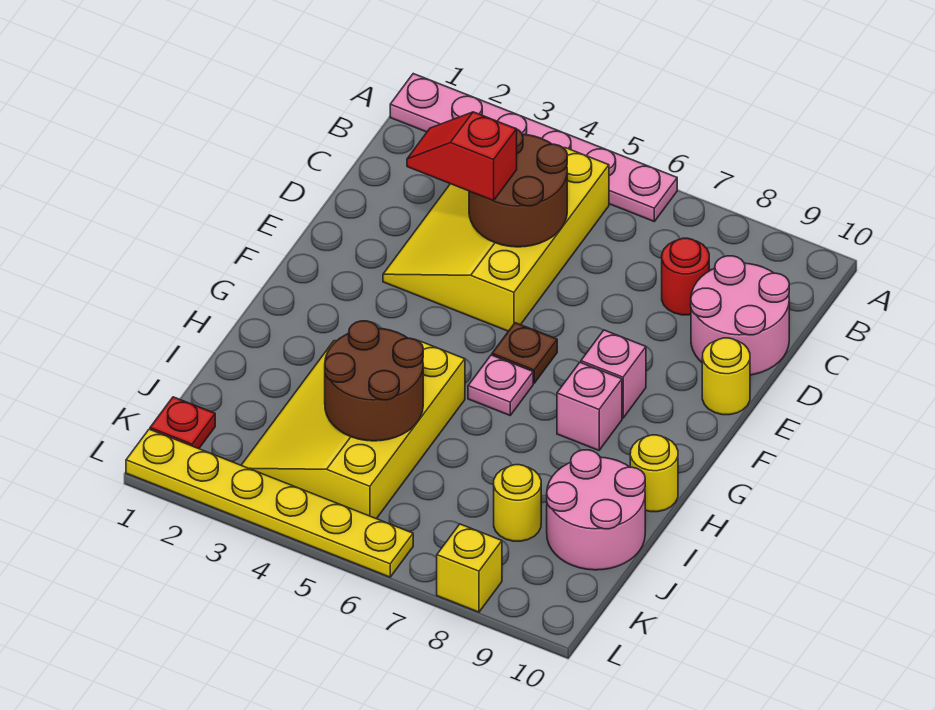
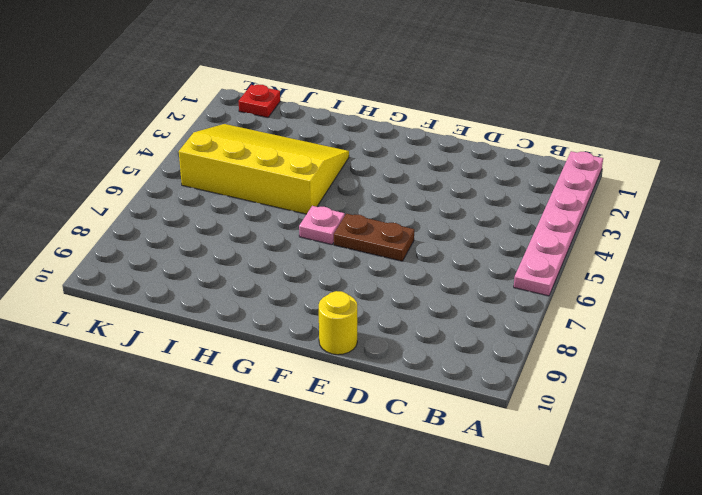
brown 1x2 plate [334,214,414,261] -> brown 1x1 plate [492,323,557,383]
none -> yellow 3x4 slope [383,148,609,331]
none -> red 1x1 round brick [662,238,709,315]
none -> pink 2x2 round brick [691,256,789,375]

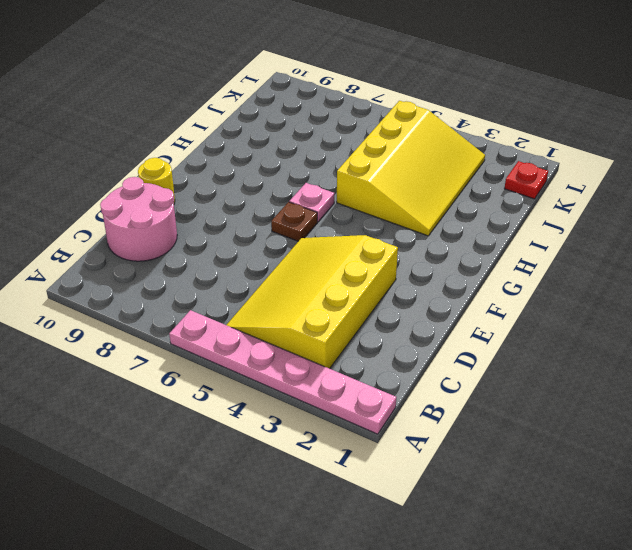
yellow 3x4 slope [227,235,398,369] -> yellow 3x4 slope turned to [383,148,609,331]
none -> red 1x1 round brick [662,238,709,315]
none -> pink 1x1 brick [581,330,646,418]
none -> pink 1x1 brick [557,363,622,450]

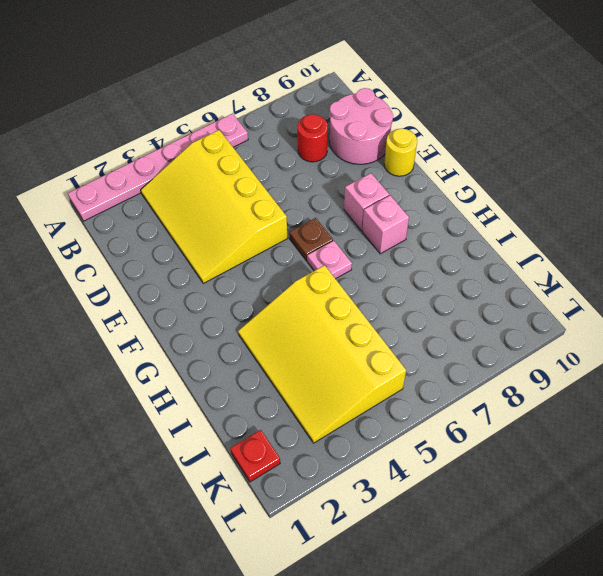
none -> yellow 1x1 round brick [630,435,678,512]
none -> pink 2x2 round brick [547,450,645,570]
none -> yellow 1x1 round brick [494,465,541,541]

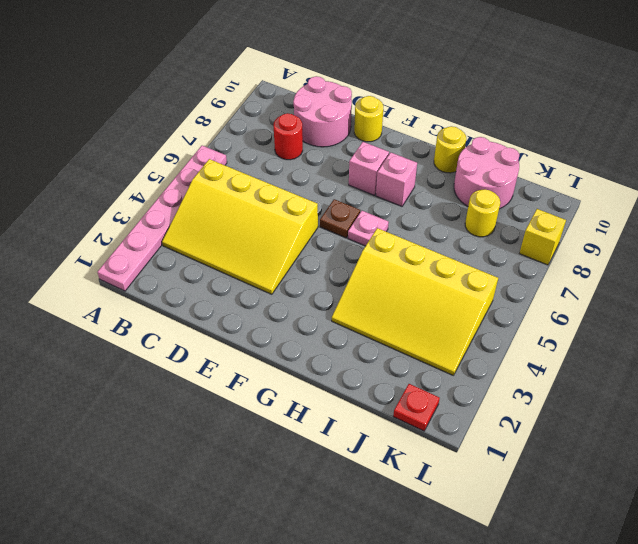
none -> yellow 1x6 plate [126,429,413,577]
none -> brown 2x2 round brick [469,129,567,247]
none -> brown 2x2 round brick [325,321,423,441]

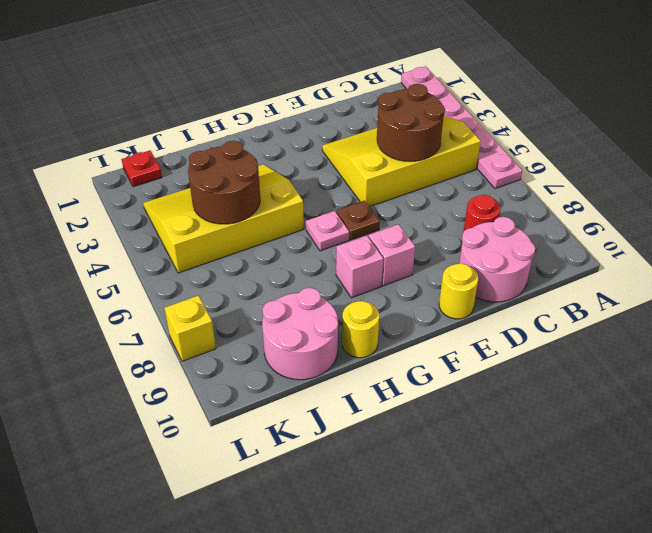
none -> yellow 1x1 round brick [494,465,541,541]
none -> yellow 1x6 plate [126,429,413,577]
none -> red 1x2 slope [407,112,517,201]

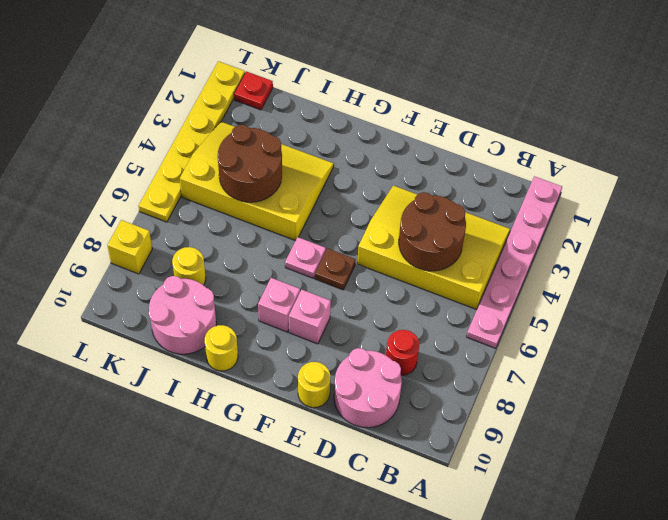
none -> red 1x2 slope [407,112,517,201]

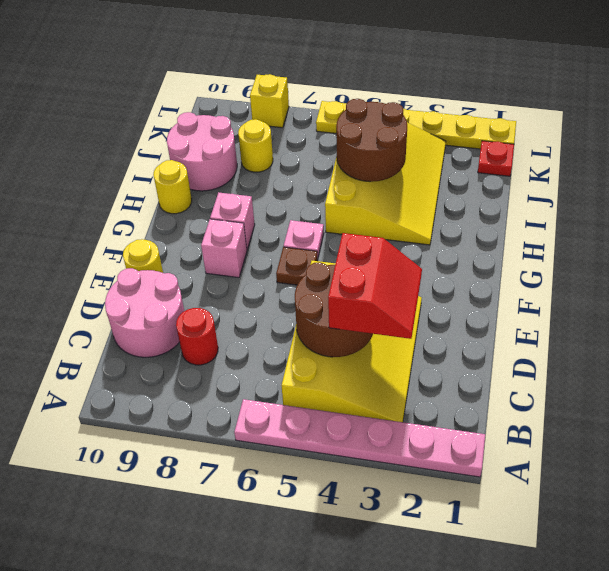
red 2x2 slope [328,233,422,339] -> red 1x2 slope [407,112,517,201]

